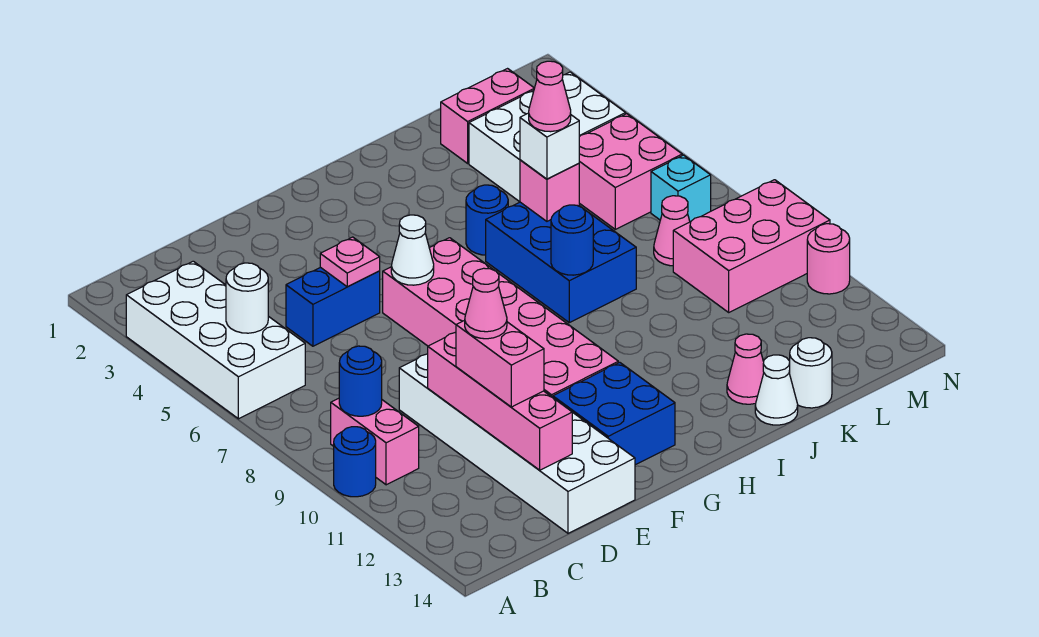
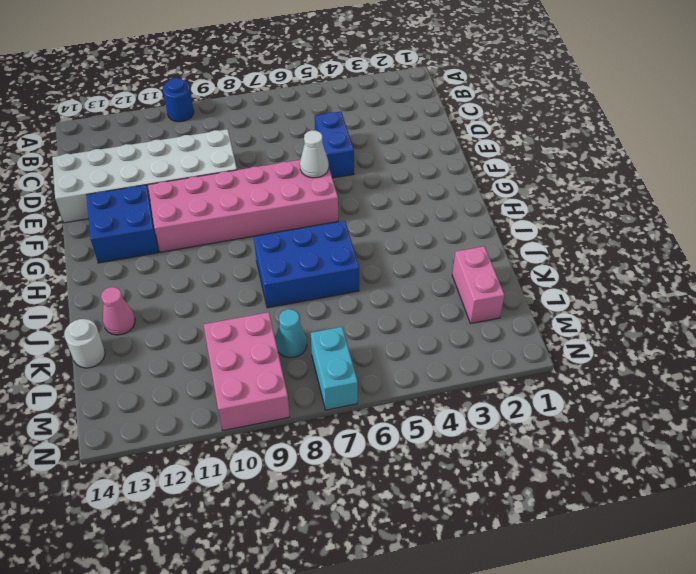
cyan 1x1 cone [275,309,307,358] -> pink 1x1 cone [654,196,690,266]
cyan 1x2 brick [311,327,358,410] -> cyan 1x1 brick [651,155,711,222]
none -> white 2x4 brick [126,261,305,419]
none -> pink 1x2 brick [331,398,419,485]
none -> blue 1x1 round brick [466,185,508,255]
none -> white 1x1 cone [755,355,798,425]

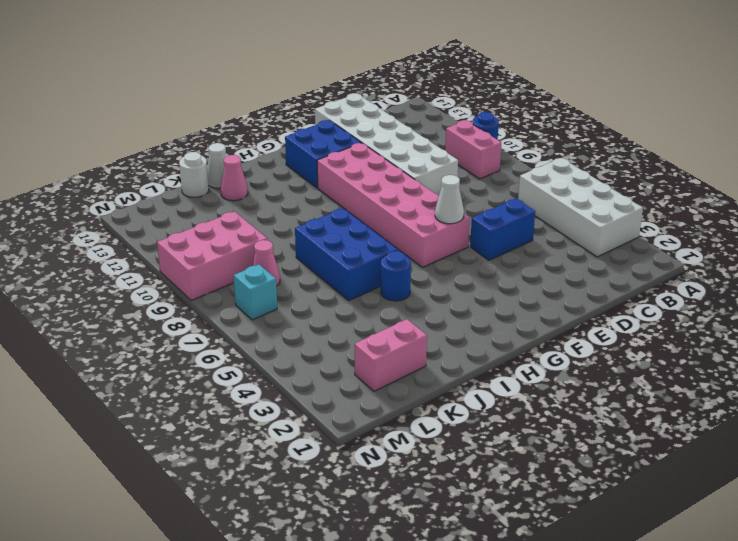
none -> white 2x3 brick [469,72,626,202]
none -> pink 2x2 brick [579,114,682,229]
none -> pink 1x1 round brick [807,224,850,294]
none -> white 1x1 round brick [226,263,268,333]

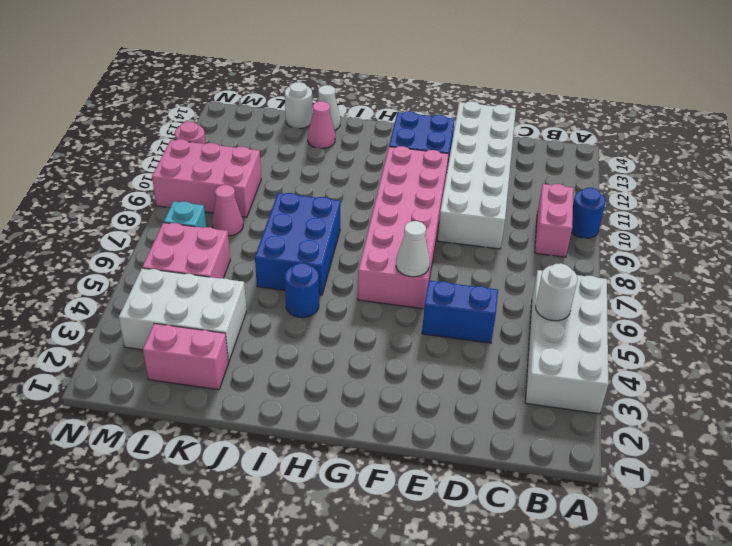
none -> blue 1x1 round brick [339,346,382,416]
none -> pink 1x4 brick [428,332,572,470]
none -> pink 1x1 plate [320,237,380,287]
none -> blue 1x1 round brick [551,205,593,275]

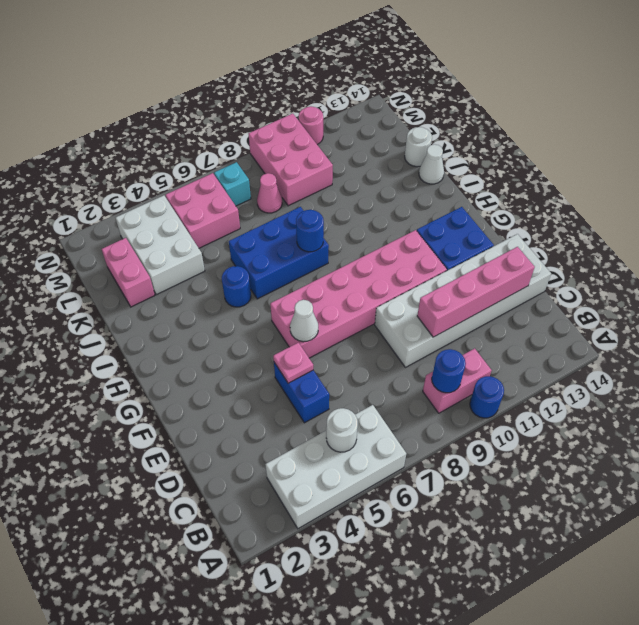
none -> pink 1x1 cone [727,334,764,404]
none -> pink 1x1 brick [520,160,579,221]
none -> pink 1x2 brick [456,320,544,407]
none -> white 1x1 brick [520,113,579,179]

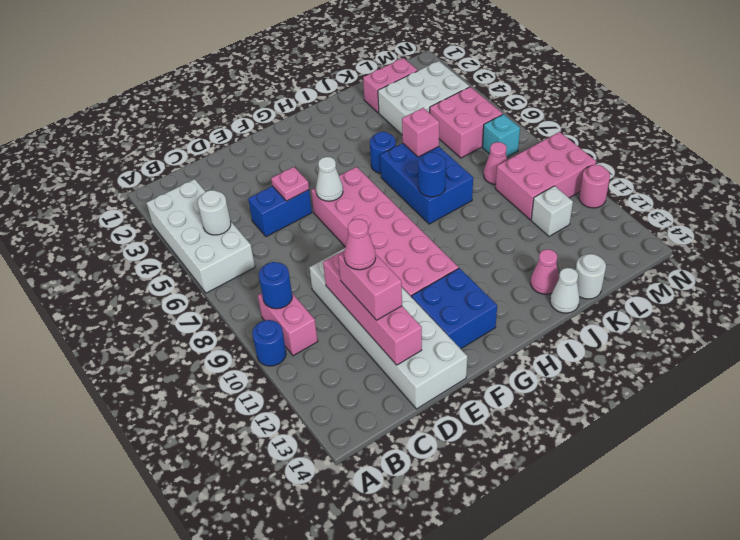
white 1x1 brick [531,186,573,236] -> white 1x1 brick moved to [520,113,579,179]
none -> pink 1x1 cone [529,61,571,132]

